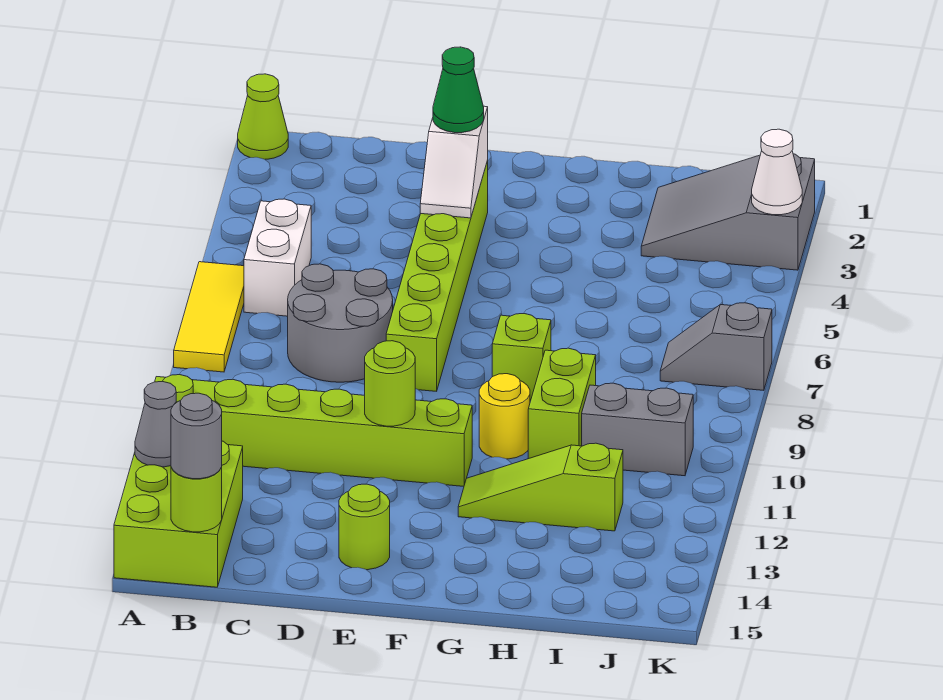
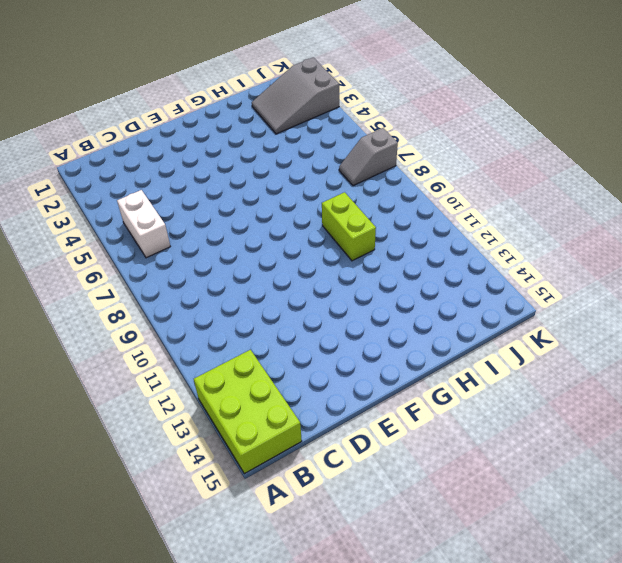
none -> lime 1x1 cone [238,74,288,159]
none -> yellow 1x3 tile [174,262,244,372]
none -> lime 1x6 brick [155,375,472,486]

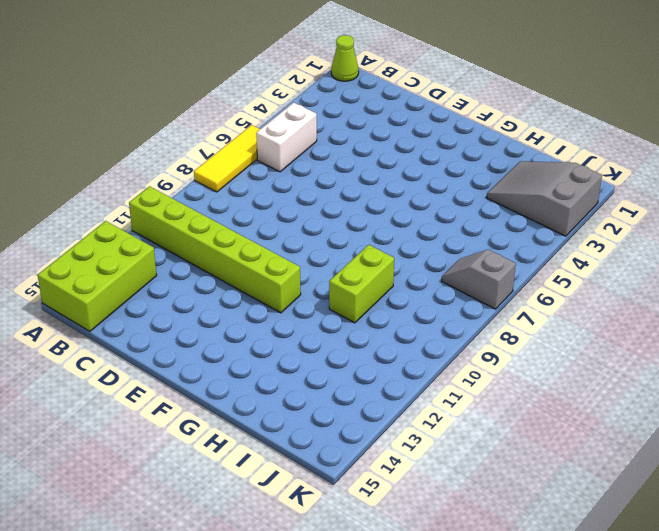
none -> grey 2x2 round brick [288,264,393,382]
none -> lime 1x6 brick [386,161,488,391]
none -> lime 1x1 round brick [339,484,390,570]

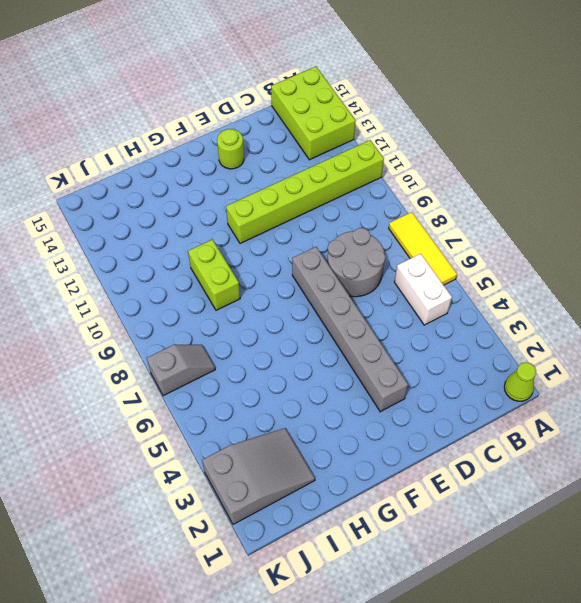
grey 1x6 brick [292,247,408,412] -> lime 1x6 brick [386,161,488,391]
none -> lime 1x1 brick [492,314,551,400]
none -> yellow 1x1 round brick [479,374,530,459]
none -> lime 1x3 slope [458,443,623,531]

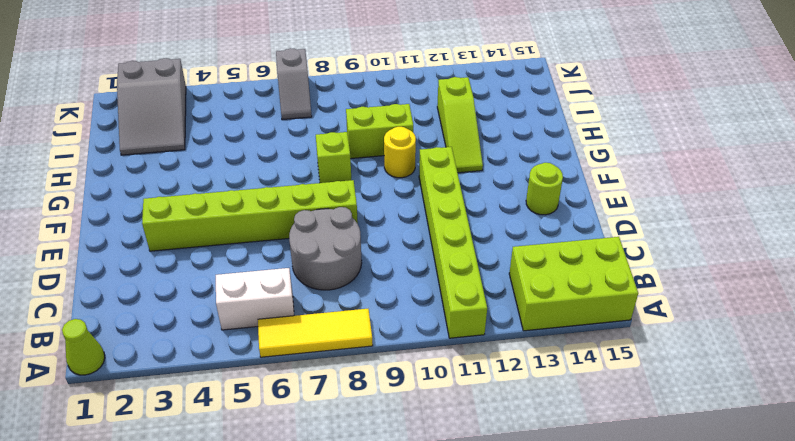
none -> grey 1x2 brick [582,383,693,476]
none -> grey 1x1 cone [135,382,176,467]
none -> lime 1x1 round brick [171,468,222,532]

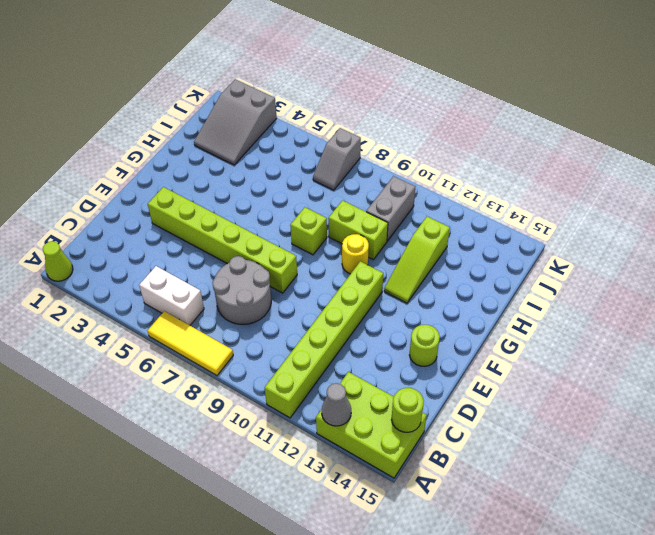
none -> white 1x2 slope [420,106,488,218]
none -> lime 1x1 round brick [365,341,415,426]
none -> white 1x1 cone [752,129,802,215]

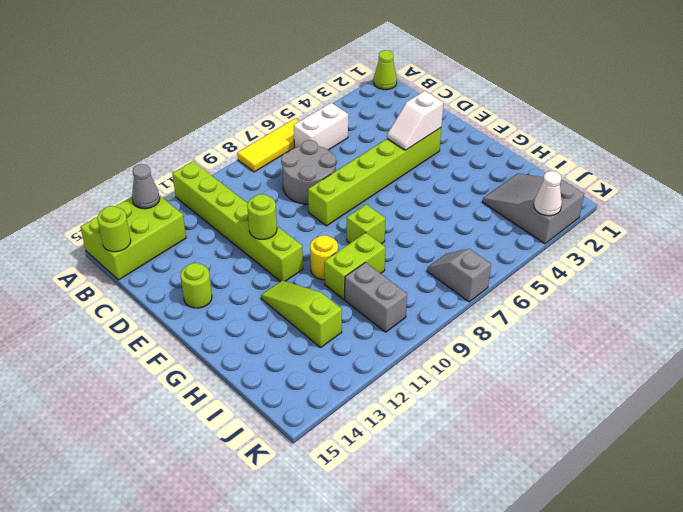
none -> grey 1x1 round brick [171,393,222,479]
none -> green 1x1 cone [433,47,484,133]

